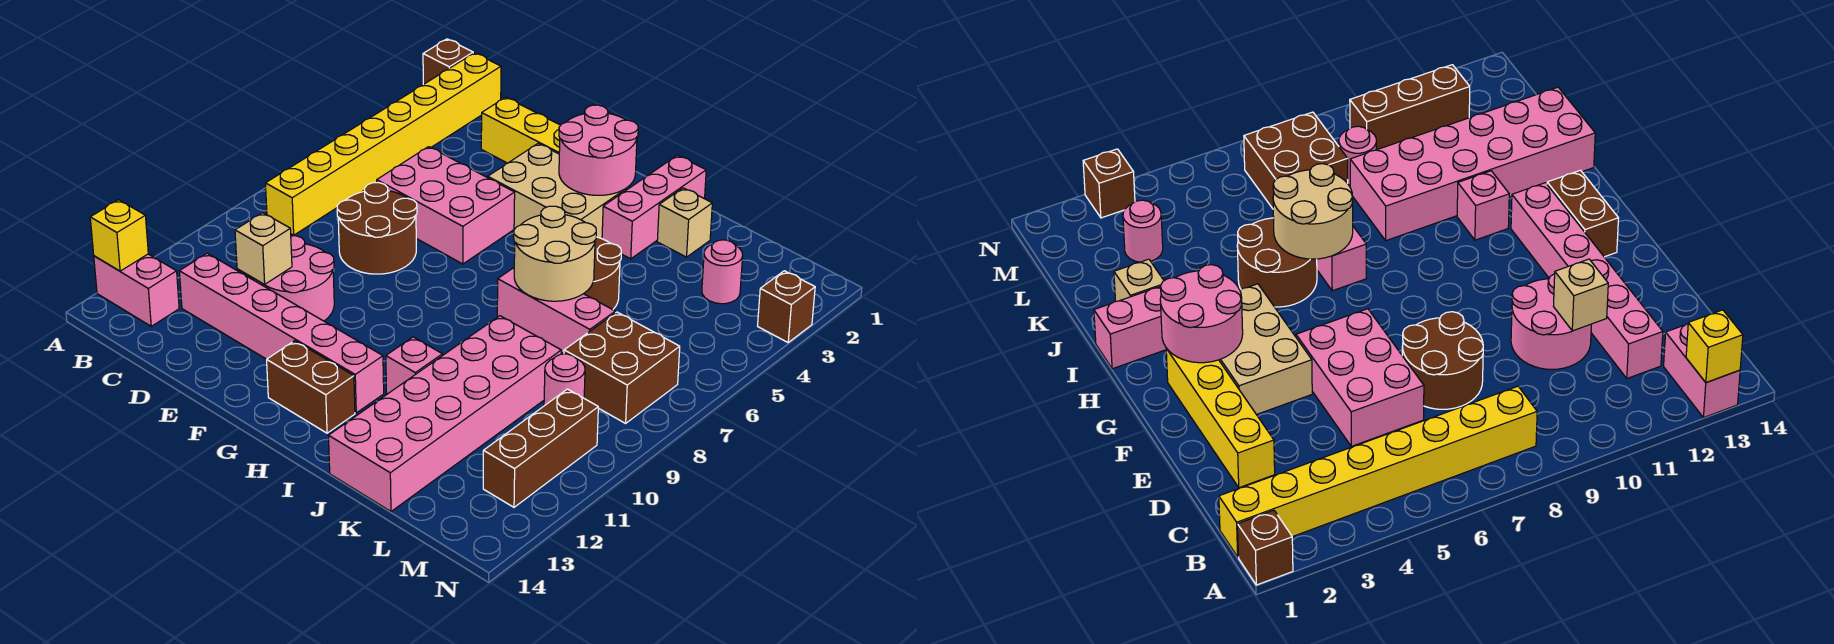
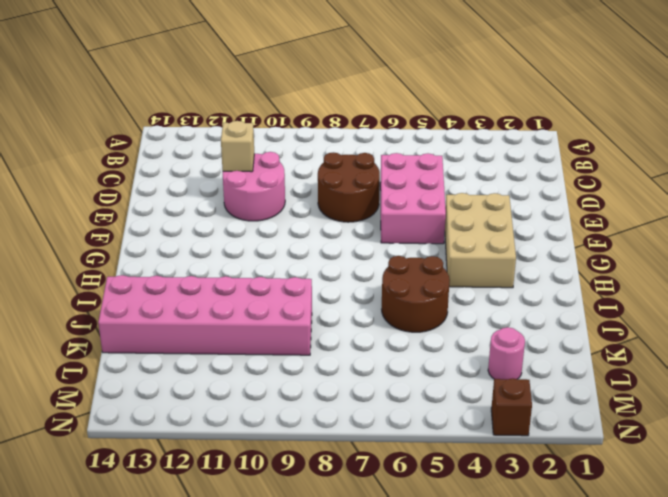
none -> brown 1x1 brick [423,39,473,84]
none -> pink 1x2 brick [94,254,179,326]
none -> yellow 1x8 brick [265,53,501,235]

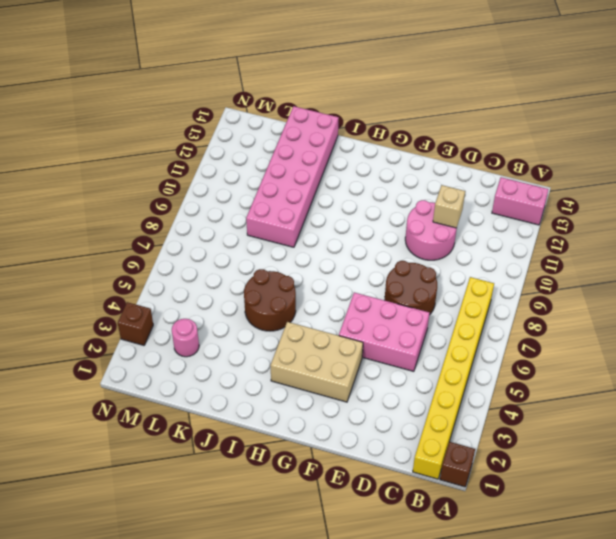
none -> pink 1x6 brick [179,253,384,413]
none -> yellow 1x4 brick [481,97,560,163]
none -> brown 1x2 brick [267,341,355,433]

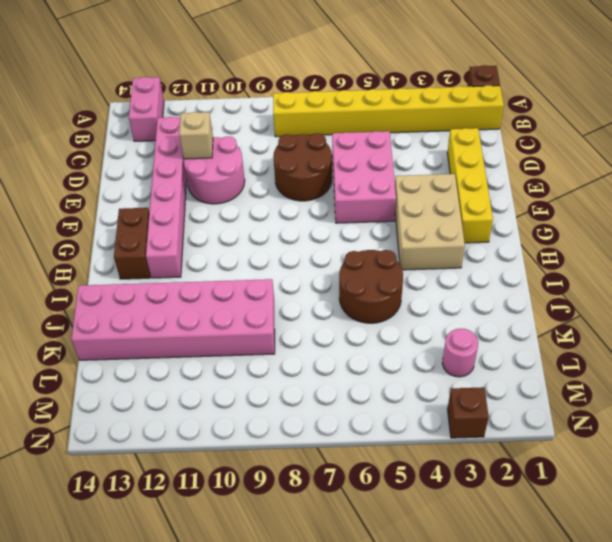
none -> pink 1x3 brick [602,155,706,259]
none -> pink 1x3 brick [497,268,615,354]
none -> pink 1x1 brick [386,337,443,394]

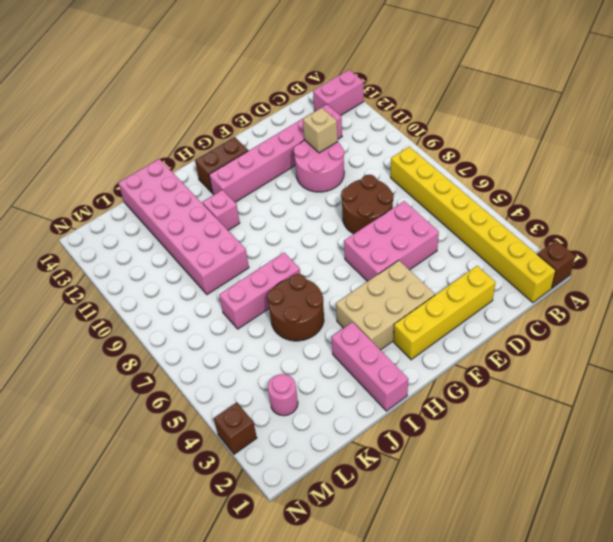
none -> tan 1x1 brick [657,188,712,257]
none -> brown 2x2 brick [564,312,680,423]
none -> pink 1x1 round brick [544,354,585,406]

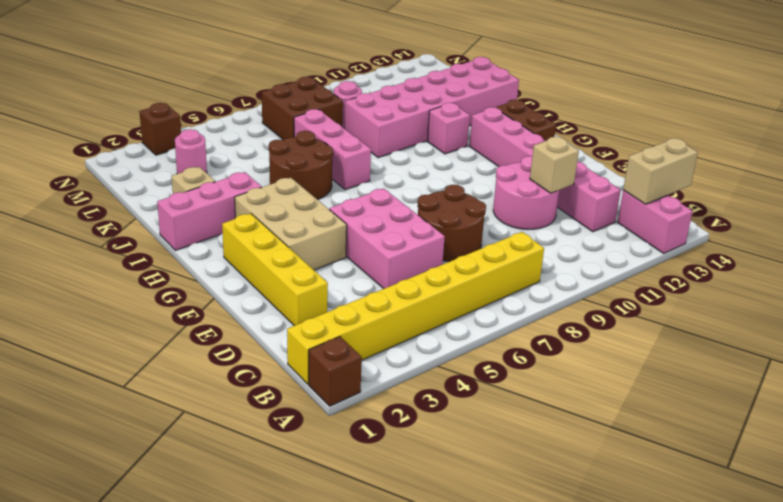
tan 1x2 brick [623,138,698,204] -> none
none -> brown 1x3 brick [483,389,598,507]
none -> yellow 1x1 brick [90,200,148,271]
none -> pink 2x2 round brick [559,105,638,195]

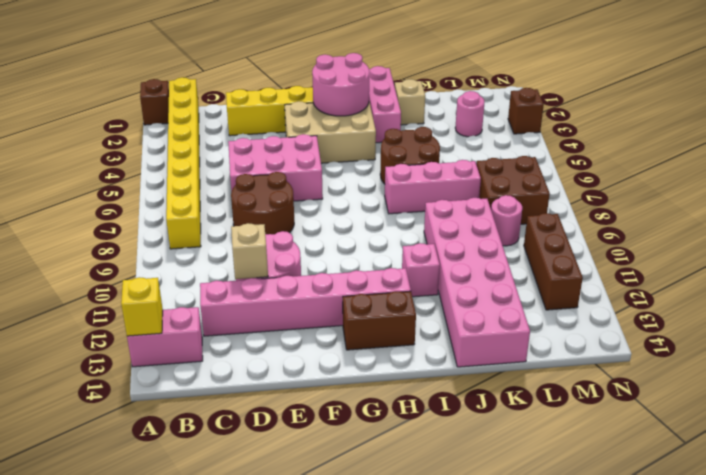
none -> tan 2x2 round brick [514,206,596,301]

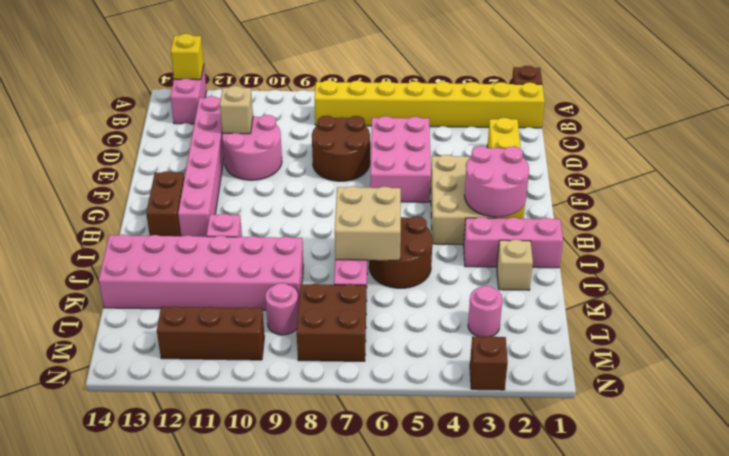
tan 2x2 brick [335,186,401,260] -> tan 2x2 round brick [514,206,596,301]

